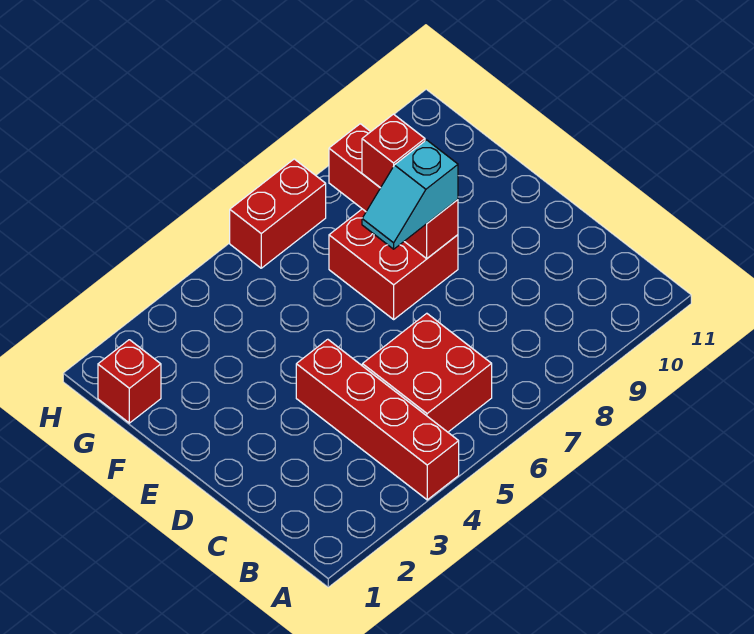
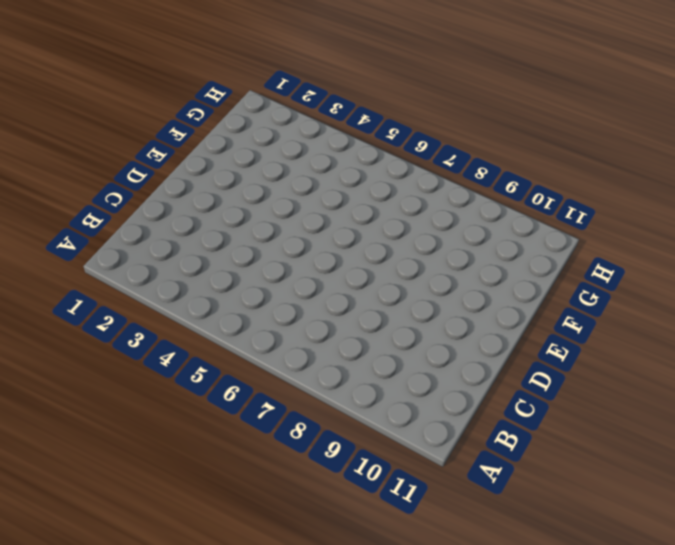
none -> red 1x4 brick [296,339,459,500]
none -> red 2x2 brick [362,313,492,432]

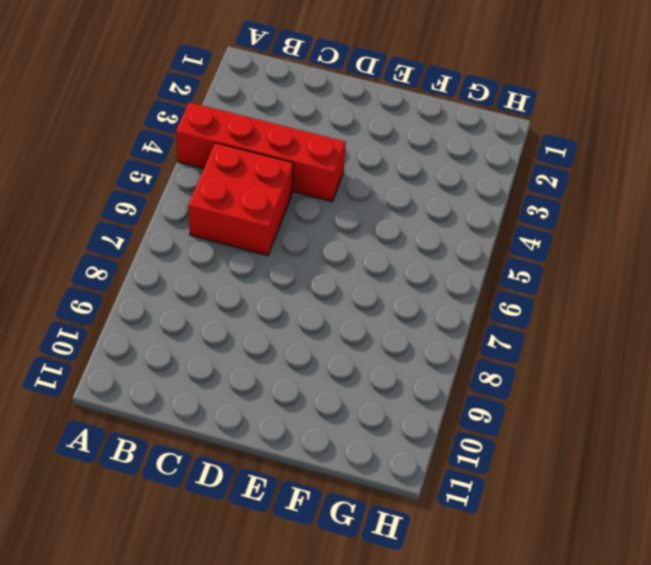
none -> red 2x2 brick [329,209,458,319]
none -> red 1x1 brick [98,340,161,423]

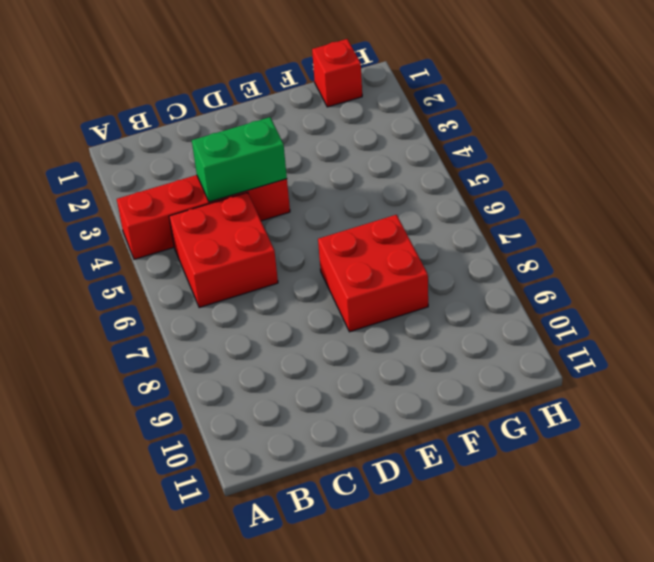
green 1x2 brick [192,117,287,202] -> none
none -> red 1x2 brick [230,159,326,268]
none -> red 1x3 brick [329,124,458,258]

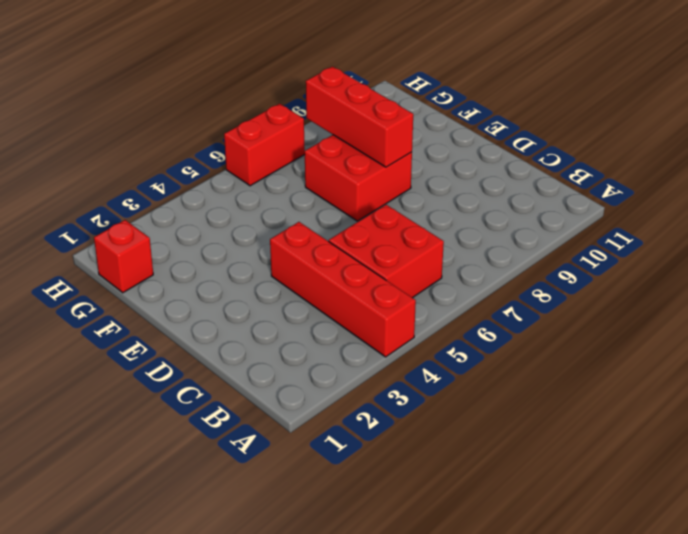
none -> cyan 1x2 slope [362,140,458,249]
none -> red 1x1 brick [362,114,425,188]

